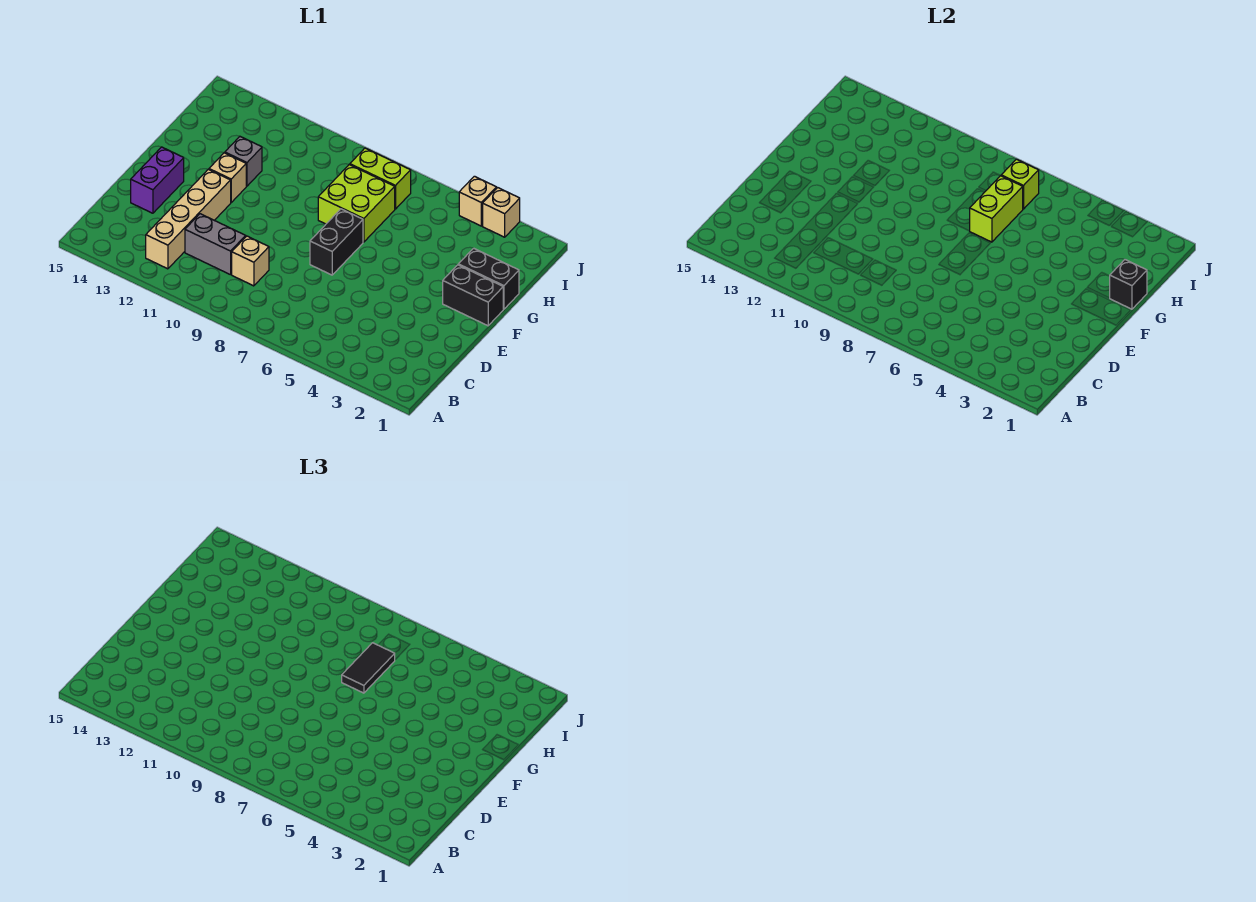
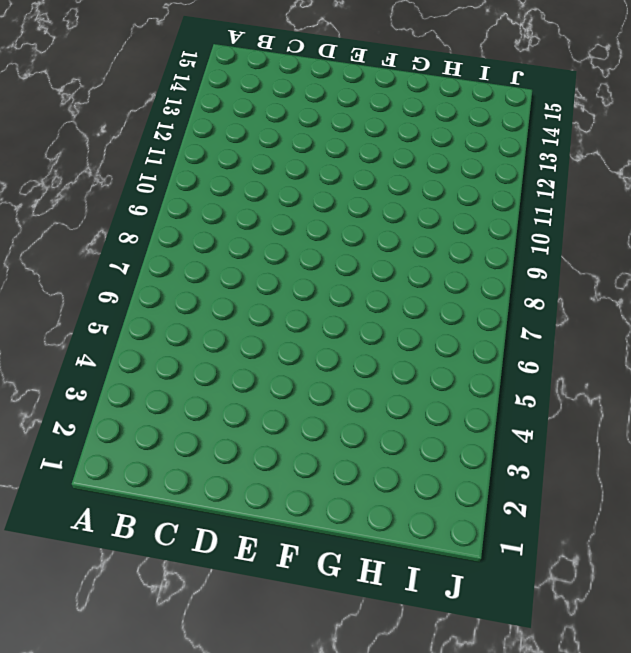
none -> tan 1x4 brick [146,169,231,269]
none -> tan 1x1 brick [232,236,269,286]
none -> grey 1x2 brick [185,214,246,275]

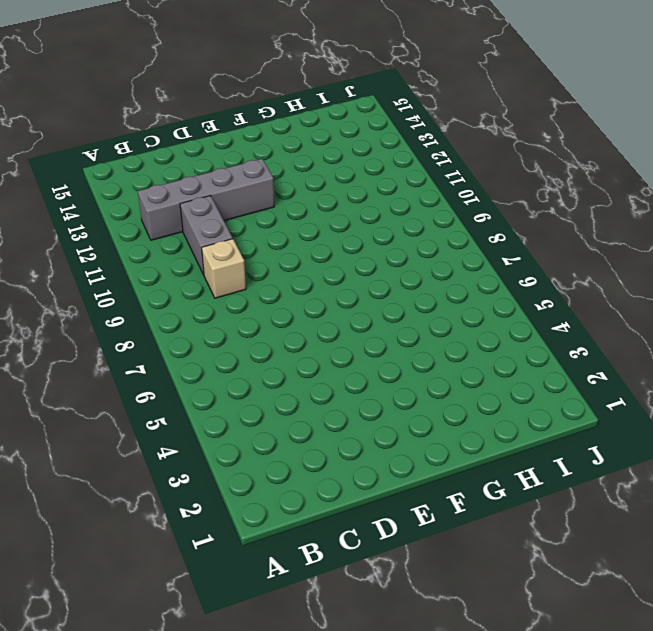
grey 1x4 brick [138,159,274,240] -> tan 1x4 brick [146,169,231,269]
none -> purple 1x2 brick [131,147,184,213]
none -> black 1x2 brick [310,209,363,275]
none -> black 1x2 brick [443,265,503,326]

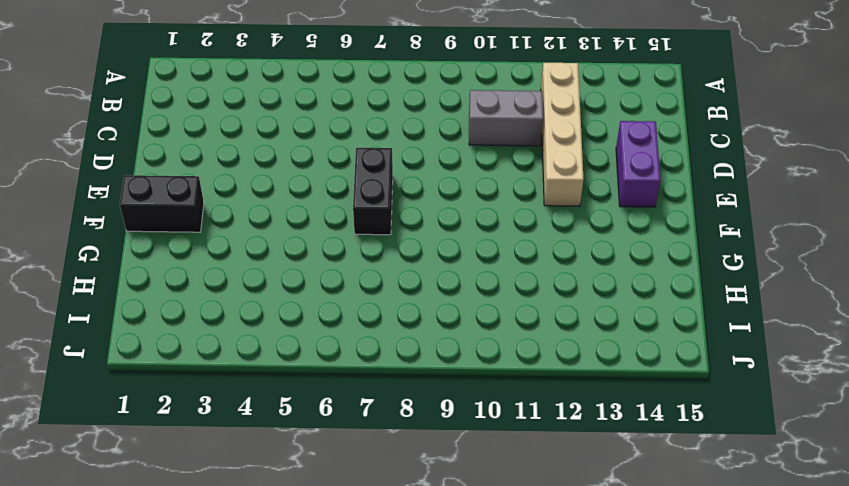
none -> tan 1x1 brick [232,236,269,286]
none -> tan 1x1 brick [209,153,246,202]
none -> black 1x2 brick [458,248,519,309]

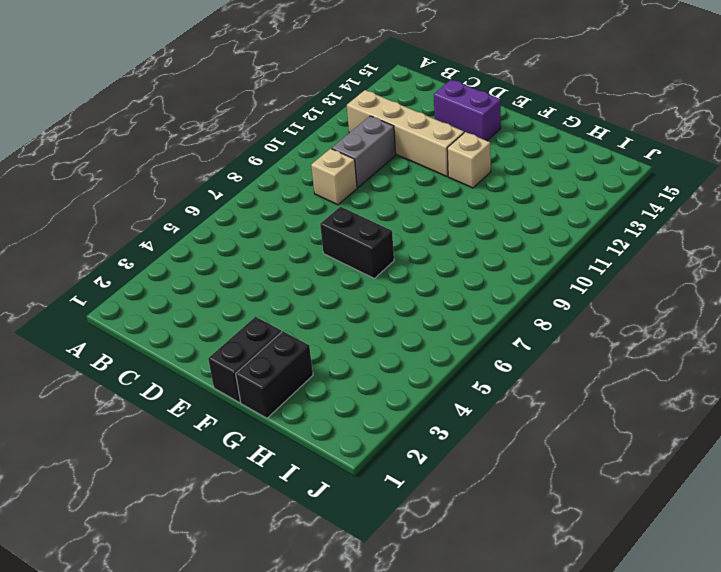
none -> lime 2x2 brick [318,165,395,242]
none -> grey 1x1 brick [225,137,262,186]
none -> lime 1x2 brick [350,148,411,209]

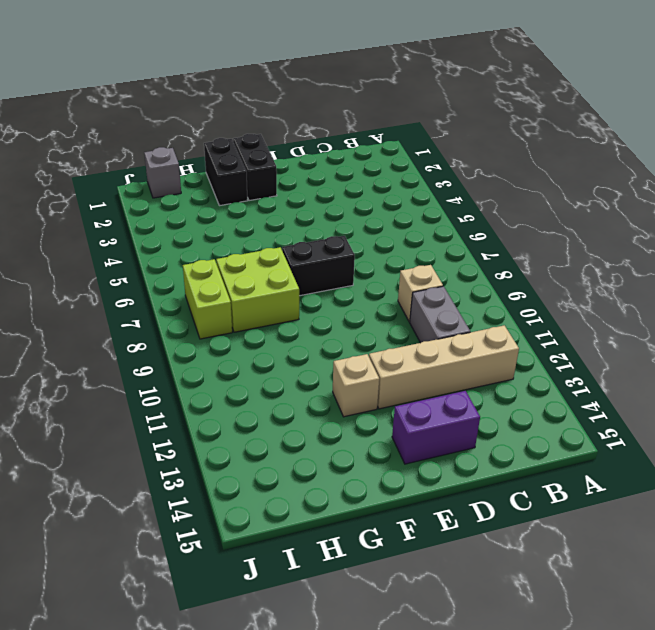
grey 1x1 brick [144,147,181,198] -> grey 1x1 brick moved to [225,137,262,186]
none -> tan 1x1 brick [483,188,520,237]
none -> tan 1x1 brick [459,176,496,226]
none -> black 1x1 brick [1110,260,1147,309]

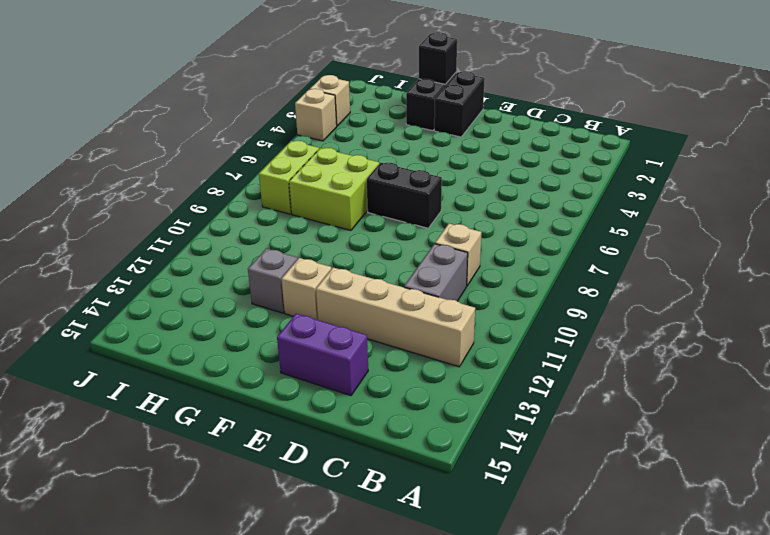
none -> lime 1x2 brick [970,176,1023,242]
none -> lime 1x1 brick [1001,159,1039,209]
none -> black 1x2 tile [342,643,395,693]

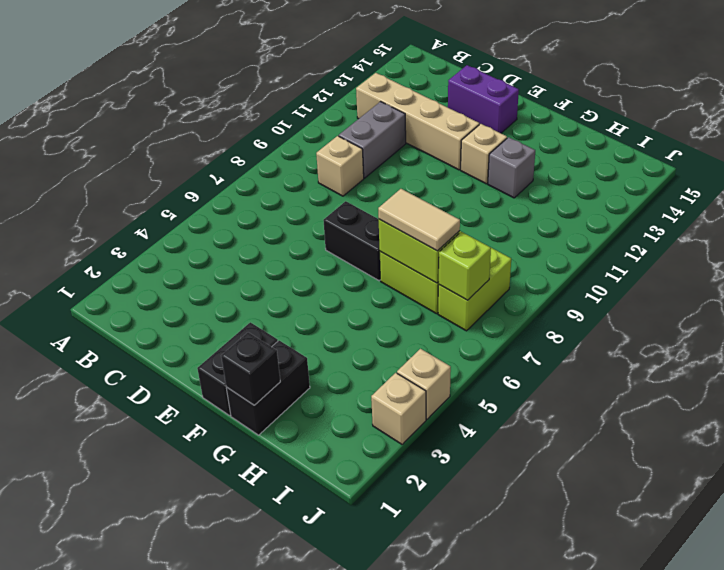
tan 1x2 tile [378,189,460,251] -> black 1x2 tile [342,643,395,693]

